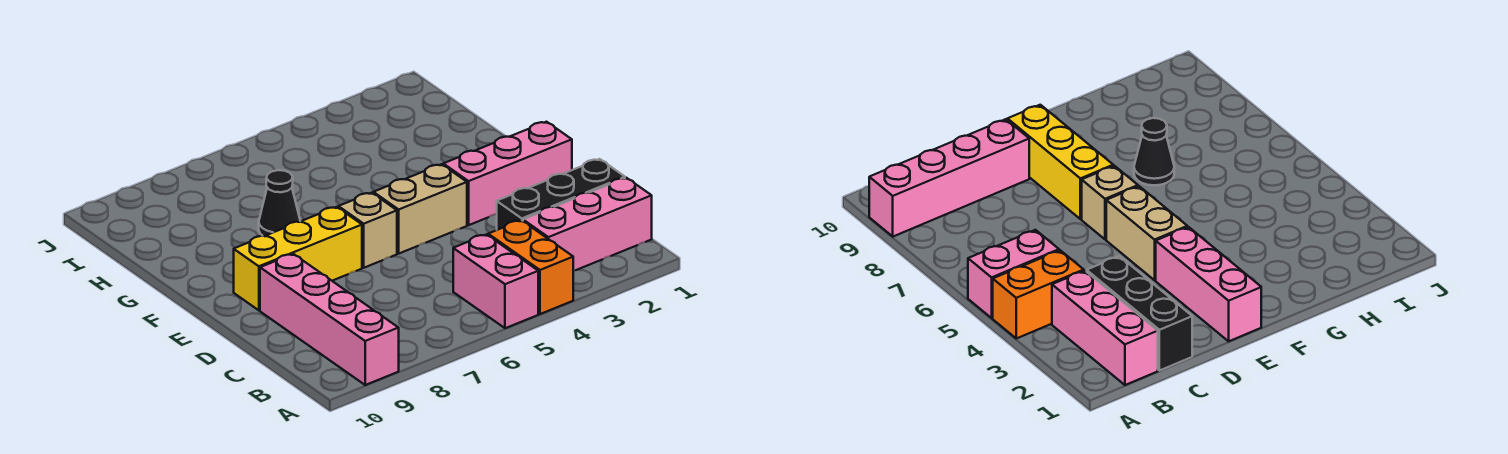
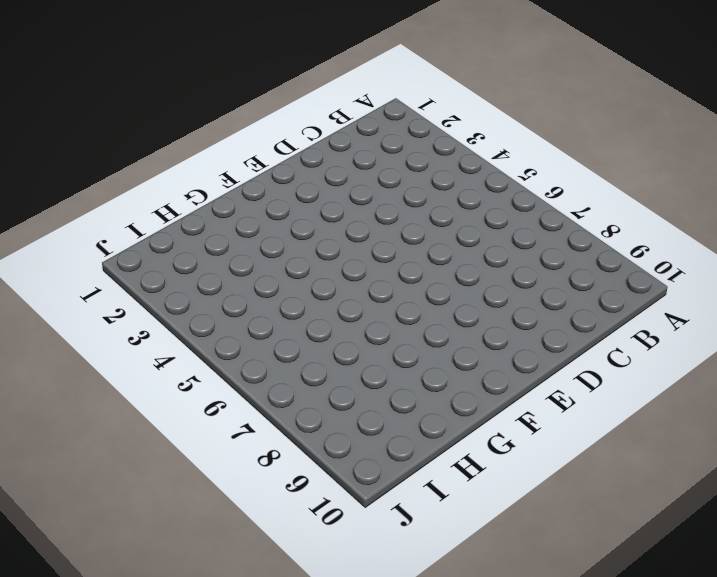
none -> orange 1x2 brick [488,220,573,314]
none -> pink 1x2 brick [453,234,538,328]

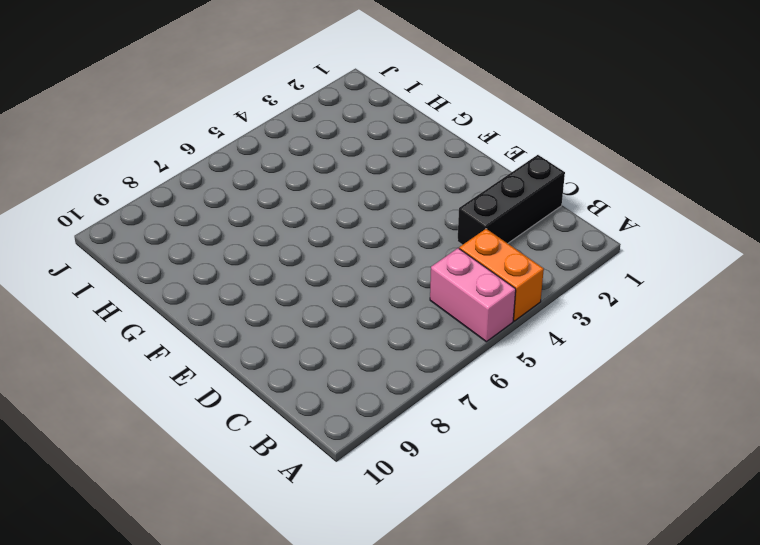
none -> pink 1x4 brick [260,254,399,385]
none -> pink 1x3 brick [523,178,652,271]

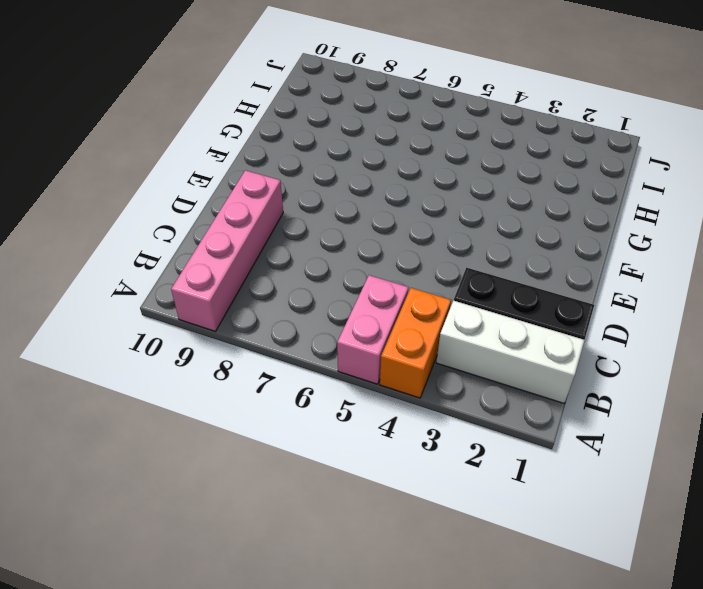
white 1x3 brick [436,300,584,403] -> pink 1x3 brick [523,178,652,271]
none -> pink 1x3 brick [443,122,572,225]
none -> tan 1x2 brick [373,164,467,253]

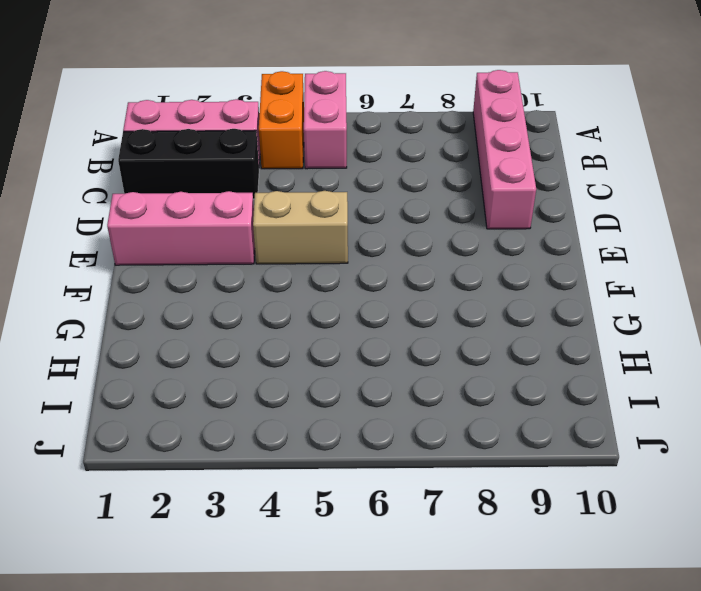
none -> tan 1x1 brick [338,193,397,268]
none -> yellow 1x3 brick [234,207,362,310]

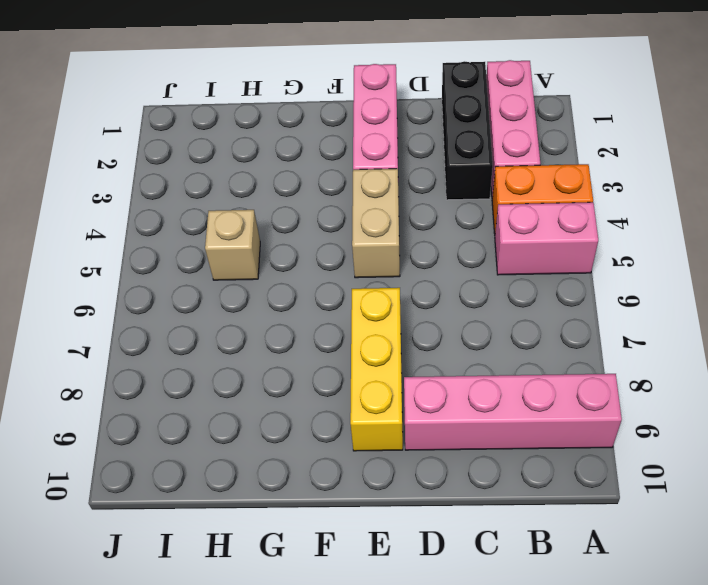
tan 1x1 brick [205,210,260,280] -> tan 1x1 brick moved to [338,193,397,268]
none -> black 1x1 cone [259,170,300,236]

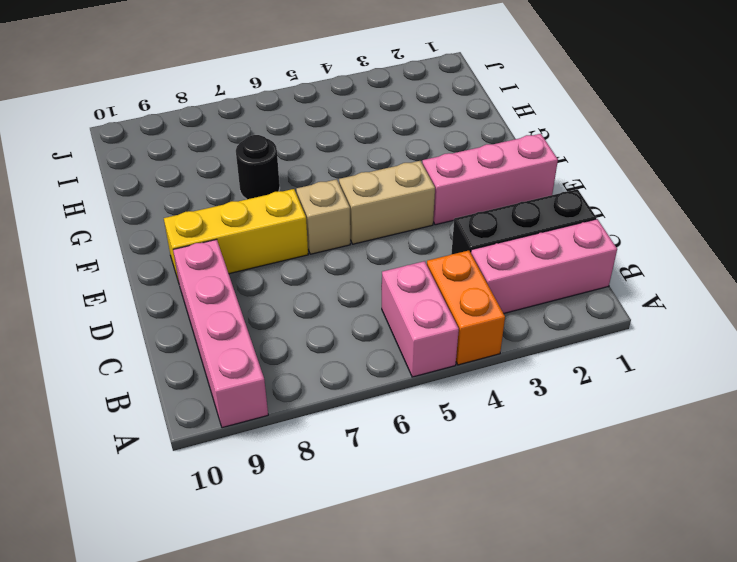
black 1x1 round brick [236,135,280,199] -> black 1x1 cone [259,170,300,236]

